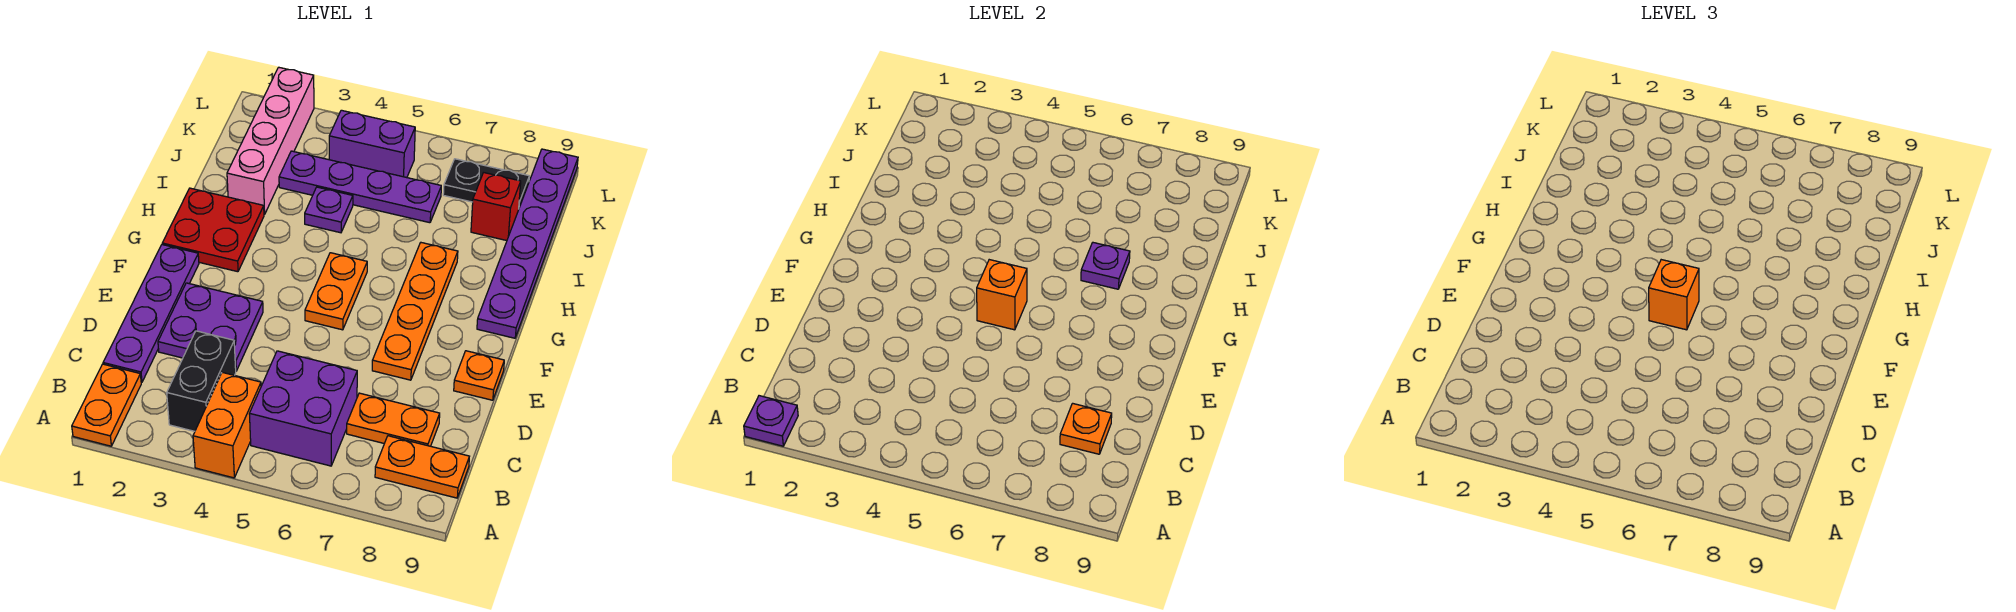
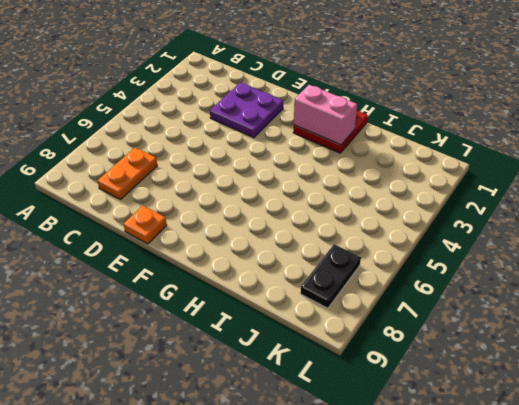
pink 1x2 brick [294,85,357,145] -> none
none -> orange 1x2 plate [72,364,141,446]
none -> orange 1x2 brick [193,372,261,478]
none -> black 1x2 brick [167,331,236,431]

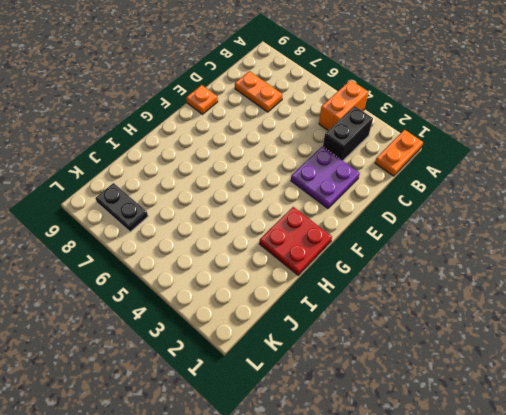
none -> purple 2x2 brick [249,351,357,466]
none -> orange 1x2 plate [375,436,469,498]
none -> purple 1x4 plate [103,245,199,382]

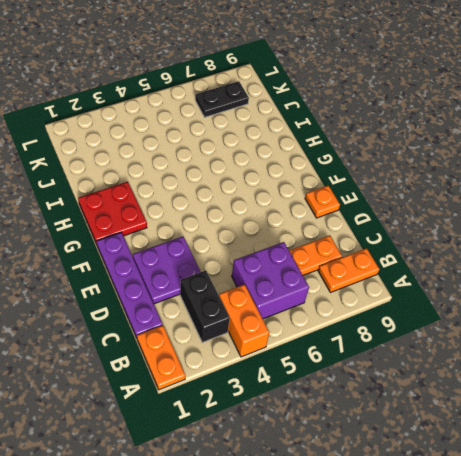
none -> orange 1x4 plate [372,243,458,380]
none -> orange 1x2 plate [305,253,367,330]
none -> purple 1x6 plate [477,149,578,338]

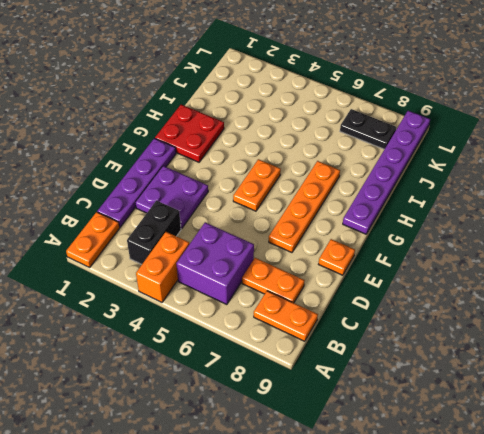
none -> pink 1x4 brick [227,67,314,215]
none -> purple 1x1 plate [305,187,353,233]
none -> purple 1x4 plate [279,151,441,223]

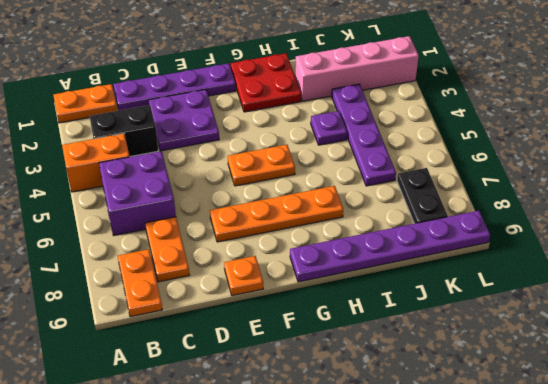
none -> red 1x1 brick [471,173,521,241]
none -> purple 1x2 brick [329,110,415,178]
none -> purple 1x1 plate [744,396,798,446]

